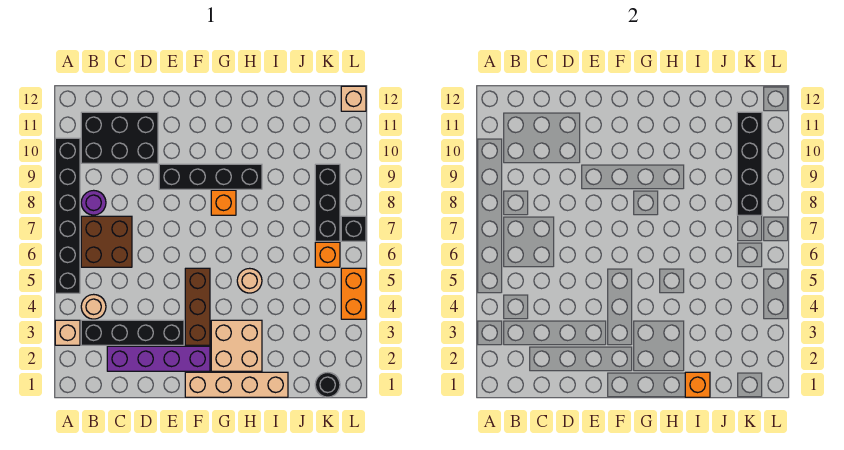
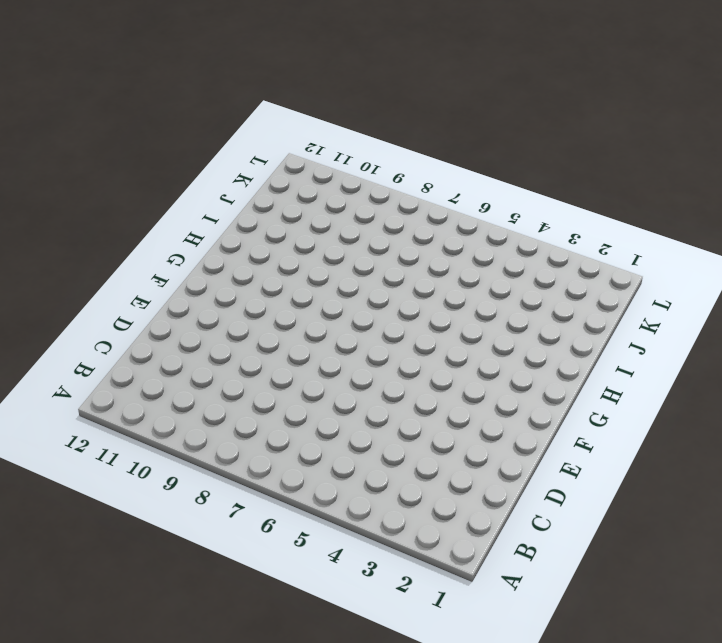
none -> tan 1x1 brick [55,320,80,345]
none -> black 1x6 brick [55,138,80,293]
none -> black 1x4 brick [81,320,184,345]

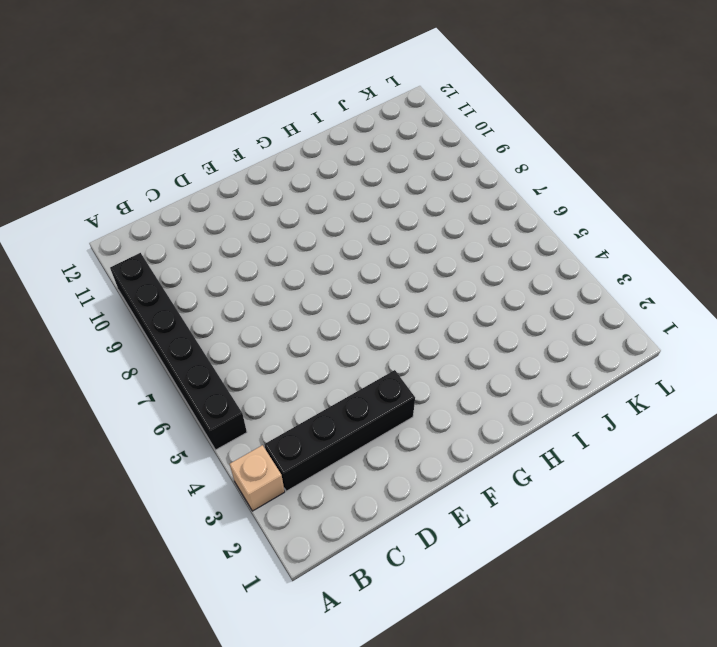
none -> tan 1x1 round brick [81,294,106,319]
none -> brown 2x2 brick [81,216,132,267]
none -> purple 1x1 round brick [81,190,106,215]

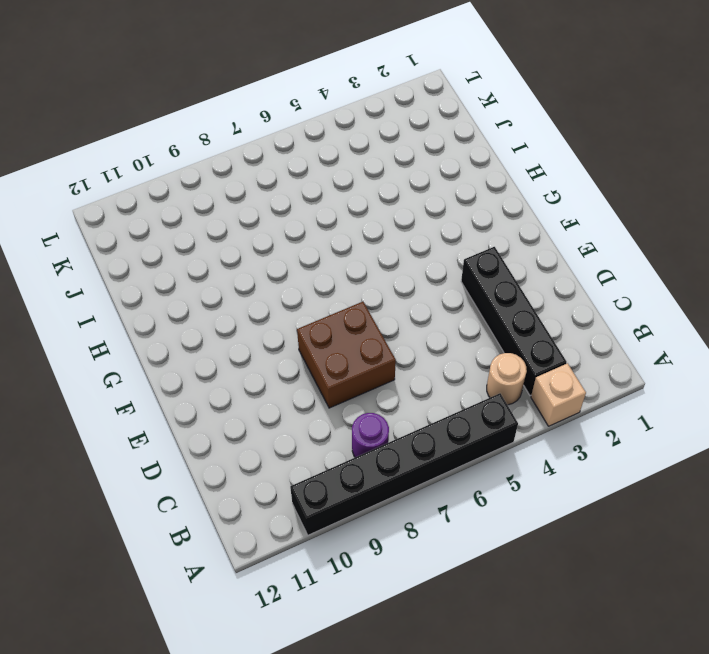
brown 2x2 brick [297,302,396,408] -> brown 2x2 brick moved to [81,216,132,267]
none -> black 2x3 brick [81,112,158,163]
none -> purple 1x4 brick [107,346,210,371]
none -> black 1x4 brick [159,164,262,189]

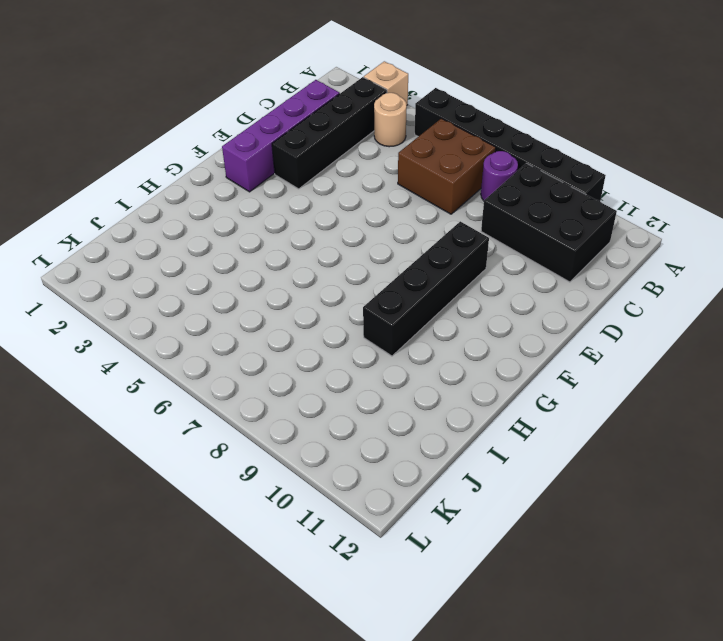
black 2x3 brick [481,163,617,282] -> black 2x3 brick turned to [81,112,158,163]
none -> tan 1x4 brick [185,372,288,397]
none -> brown 1x3 brick [185,268,210,345]
none -> tan 2x2 brick [211,320,262,371]

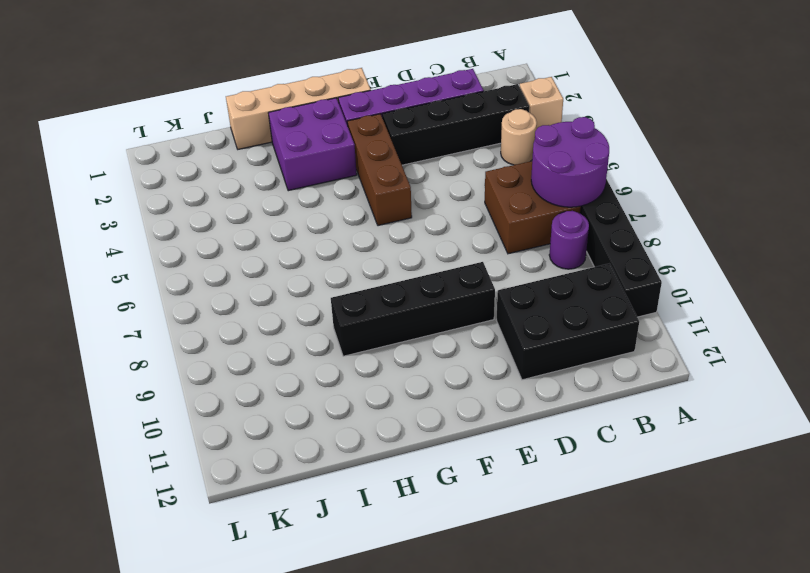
purple 2x2 round brick [531,117,609,207] -> none
purple 2x2 brick [269,98,357,191] -> tan 2x2 brick [211,320,262,371]
none -> orange 1x1 brick [211,190,236,215]
none -> tan 1x1 round brick [237,268,262,293]
none -> black 1x1 round brick [315,372,340,397]

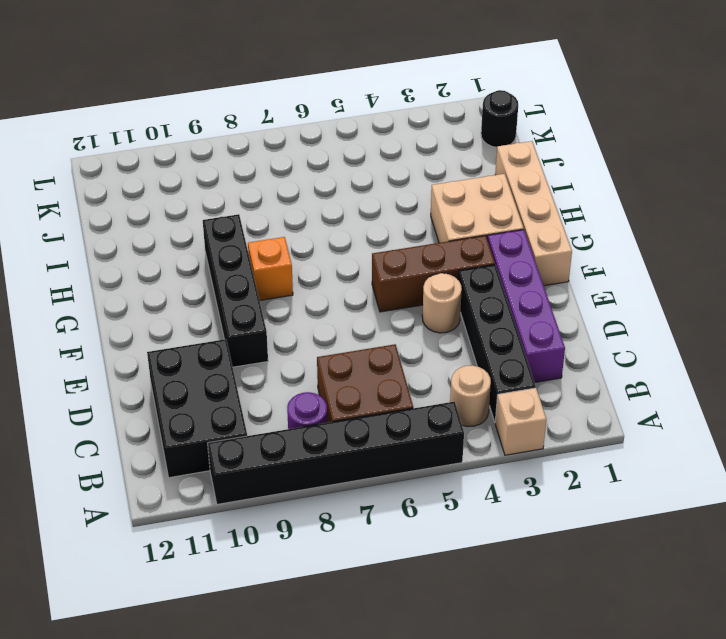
tan 1x1 round brick [422,273,462,333] -> tan 1x1 round brick moved to [237,268,262,293]
none -> orange 1x1 brick [315,242,340,267]
none -> black 1x3 brick [315,164,340,241]
none -> orange 1x2 brick [341,268,366,319]

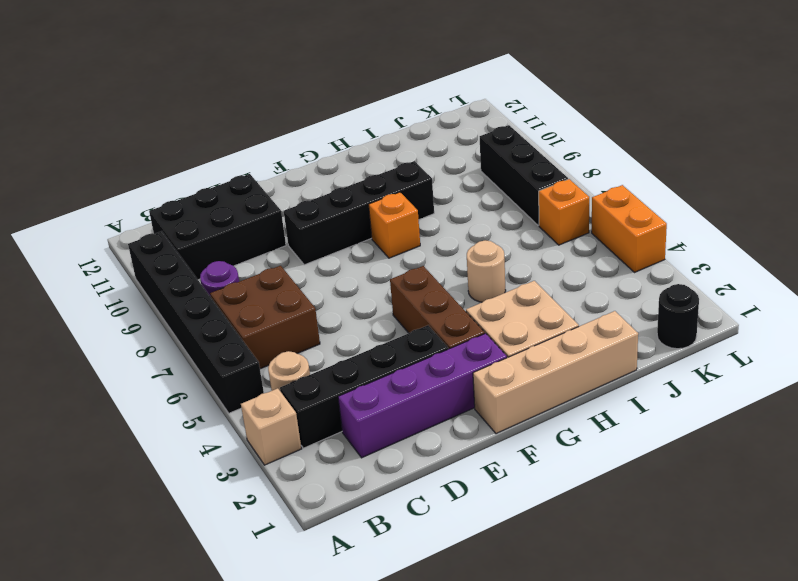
none -> black 1x1 brick [341,216,366,241]
none -> tan 1x1 brick [341,86,366,111]
none -> orange 1x1 brick [685,372,710,397]

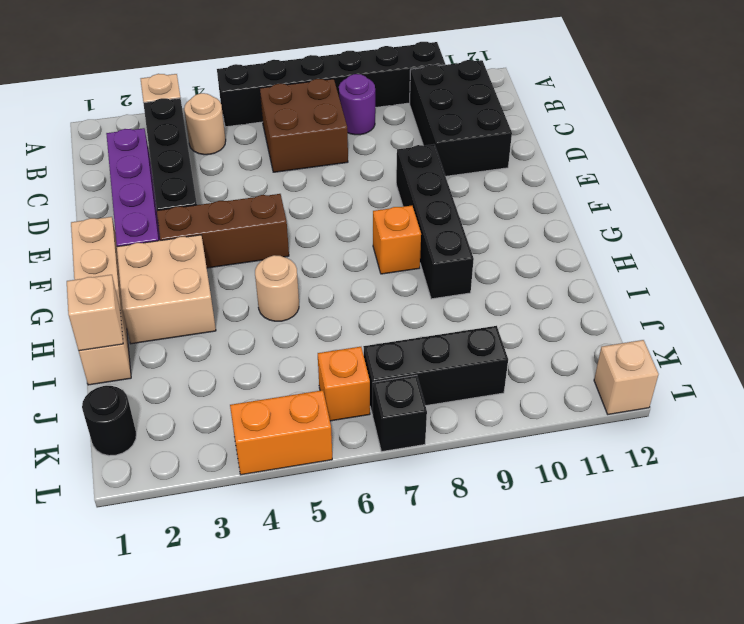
tan 1x1 brick [67,275,123,351] -> orange 1x1 brick [685,372,710,397]
none -> black 1x4 brick [737,112,762,215]

